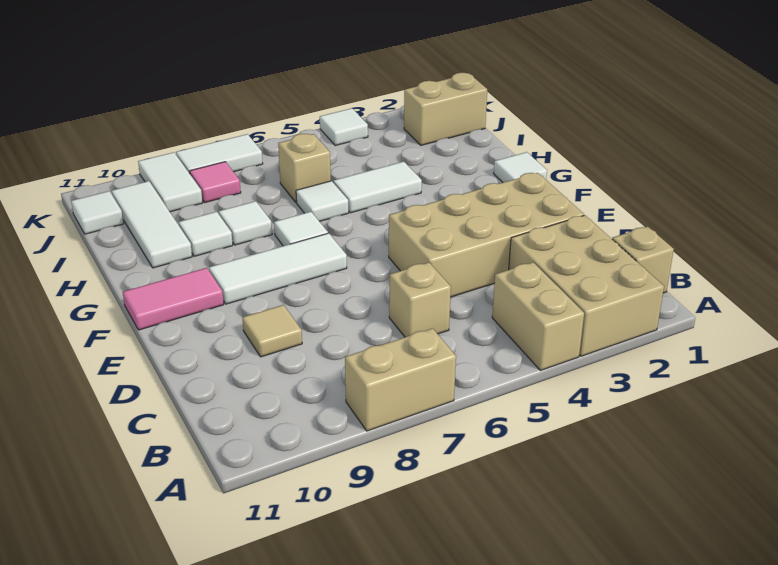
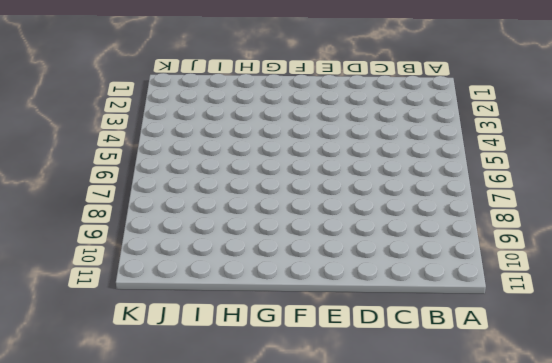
none -> tan 2x3 brick [509,215,664,356]
none -> tan 1x2 brick [492,262,584,371]
none -> tan 1x2 brick [345,328,456,431]

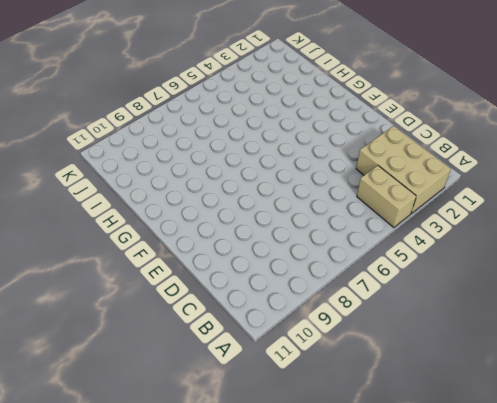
none -> tan 1x2 brick [345,328,456,431]
none -> tan 1x1 brick [612,227,674,293]
none -> tan 1x1 brick [389,263,451,337]

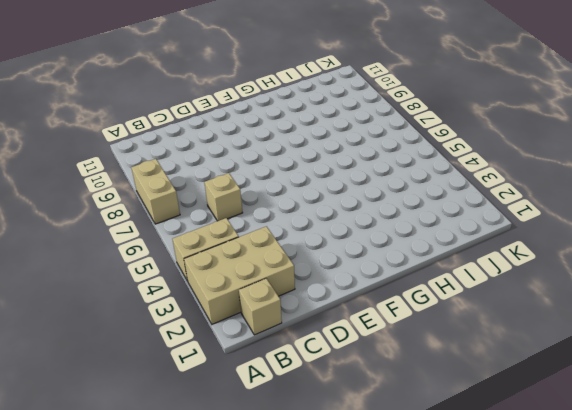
none -> tan 2x4 brick [389,173,584,297]
none -> tan 1x1 tile [242,305,302,357]
none -> white 1x3 tile [209,233,347,304]

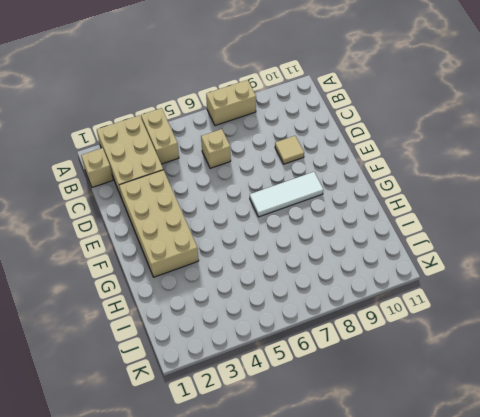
tan 2x4 brick [119,170,199,277] -> tan 2x4 brick turned to [389,173,584,297]
none -> pink 1x2 tile [123,268,224,330]
none -> white 1x1 tile [494,152,547,182]
none -> white 1x1 tile [274,212,328,246]

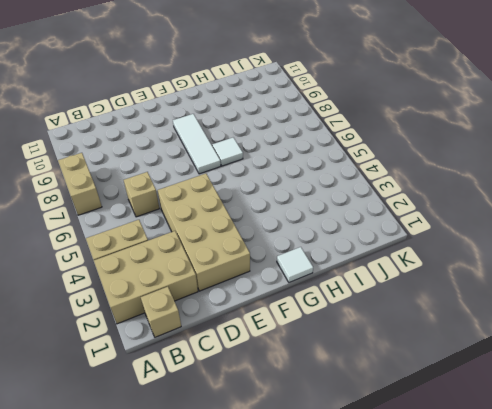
none -> tan 1x1 tile [242,305,302,357]
none -> pink 1x2 tile [123,268,224,330]
none -> white 1x2 tile [333,162,422,213]

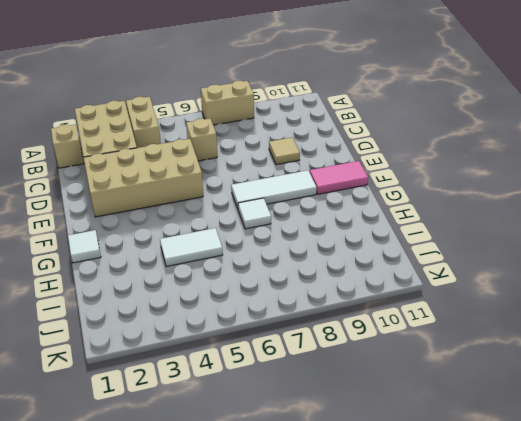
none -> white 1x1 tile [296,181,349,221]
none -> white 1x1 tile [219,201,272,245]
none -> white 1x1 tile [179,212,233,256]

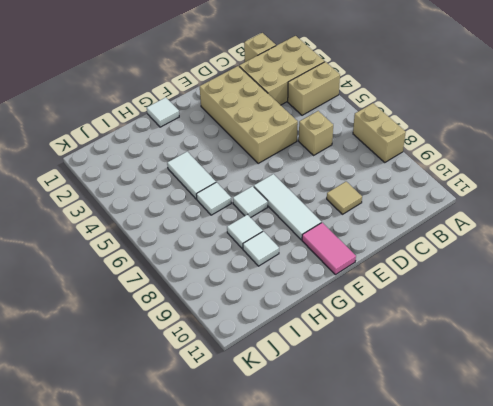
none -> white 1x3 tile [112,181,192,268]
none -> tan 1x1 brick [278,134,331,202]
none -> tan 1x2 brick [404,73,487,145]

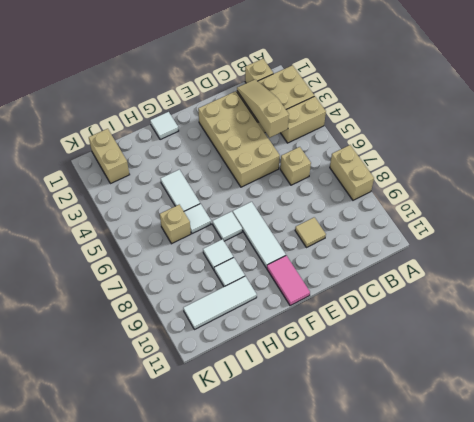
tan 1x3 slope [237,80,289,138] -> none
none -> pink 1x1 tile [190,162,241,203]
none -> white 1x2 tile [138,152,203,212]
none -> white 1x1 tile [71,191,124,234]

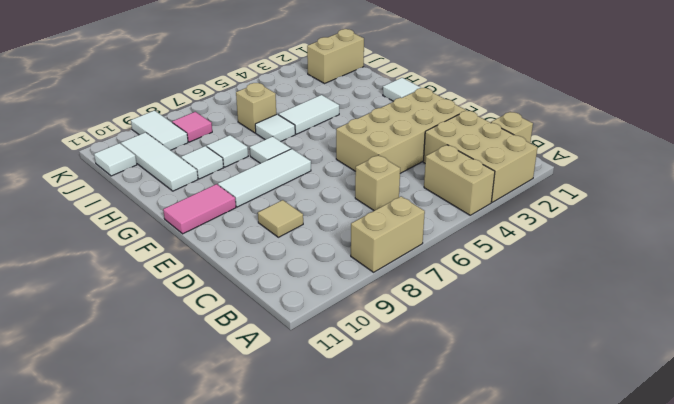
none -> white 1x1 tile [320,108,368,145]
none -> white 1x2 tile [176,134,263,174]

